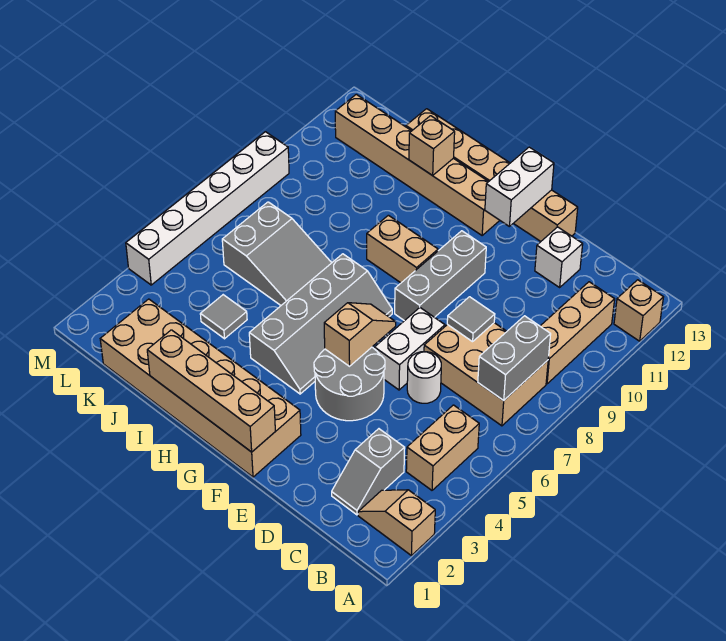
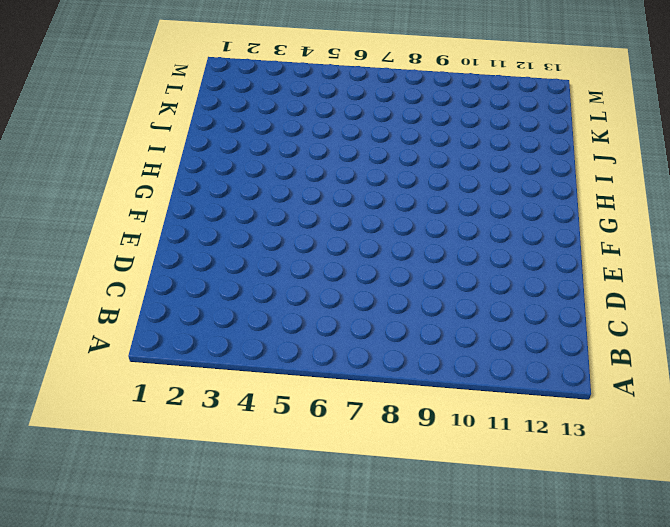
none -> tan 1x2 slope [358,490,435,556]
none -> tan 1x1 brick [614,280,663,341]
none -> tan 1x2 brick [406,405,479,490]

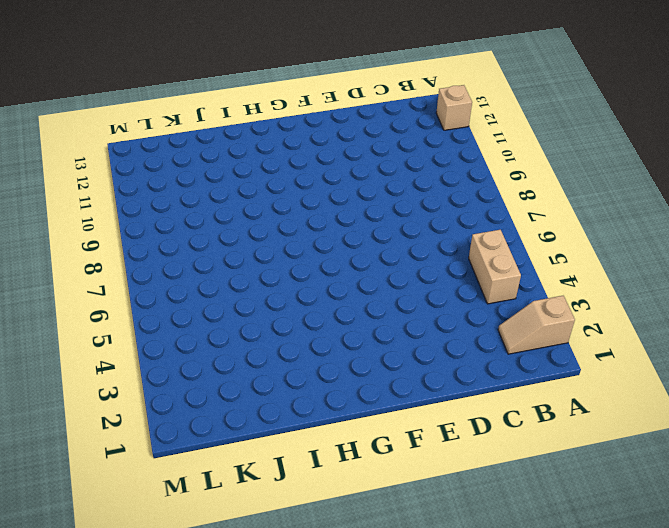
none -> tan 2x3 brick [424,323,548,426]
none -> tan 1x3 brick [540,282,615,384]
none -> grey 1x2 slope [332,429,405,515]

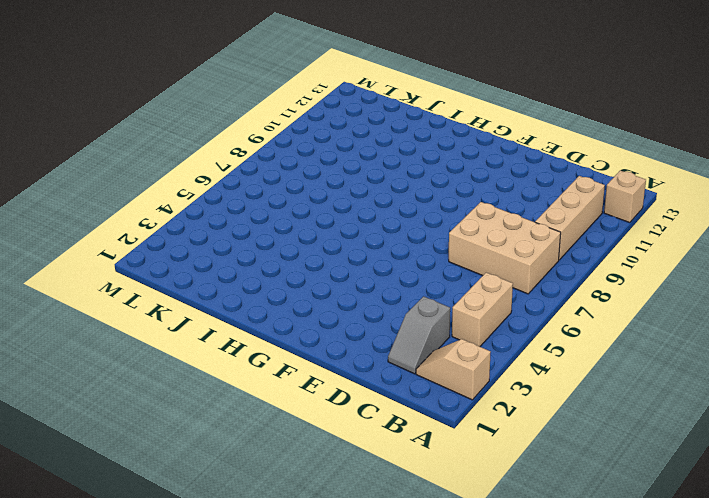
none -> white 1x1 round brick [407,352,441,403]
none -> white 1x1 brick [535,227,583,287]
none -> grey 2x2 round brick [314,347,385,421]

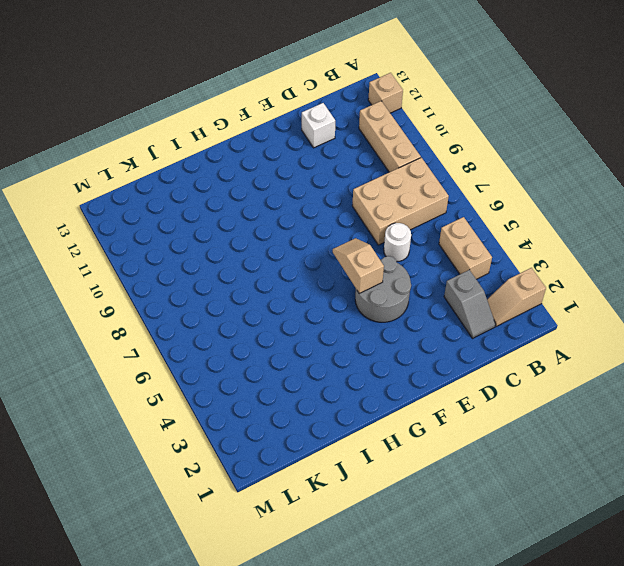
none -> white 1x2 brick [374,308,445,390]
none -> tan 1x6 brick [406,109,578,241]
none -> tan 2x6 brick [100,299,301,477]

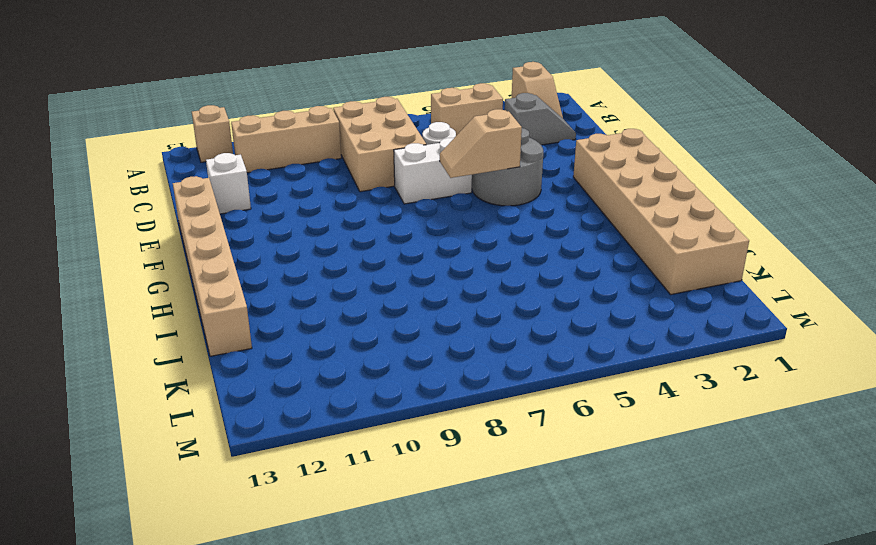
none -> grey 1x3 brick [395,231,486,321]
none -> grey 2x4 slope [249,254,392,394]
none -> tan 1x2 brick [367,215,438,283]

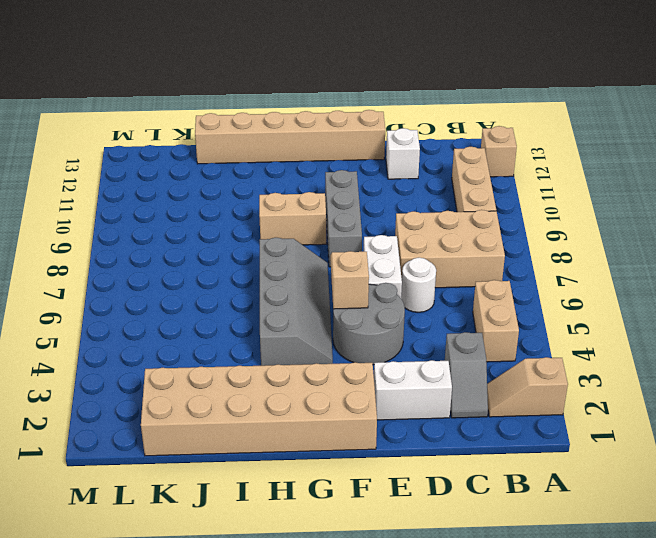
white 1x2 brick [374,360,452,420] -> white 1x2 brick turned to [485,147,554,227]
none -> tan 1x6 brick [335,94,500,235]
none -> grey 2x3 slope [222,202,331,305]
none -> grey 1x1 tile [200,295,247,339]

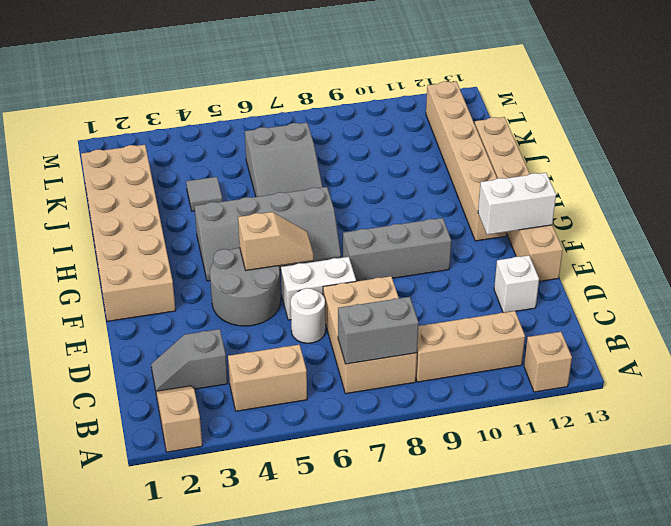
none -> tan 1x2 brick [367,215,438,283]
none -> white 1x6 brick [126,132,289,285]
none -> grey 1x1 tile [447,297,495,342]

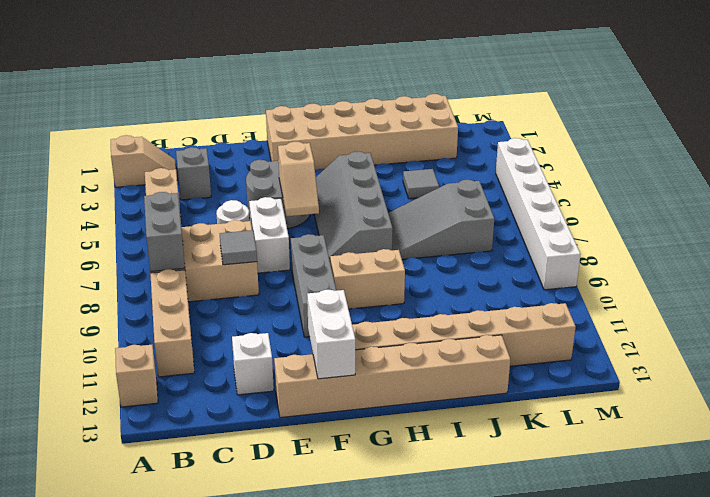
none -> tan 1x4 brick [147,330,275,452]
none -> tan 1x1 brick [409,116,455,176]

